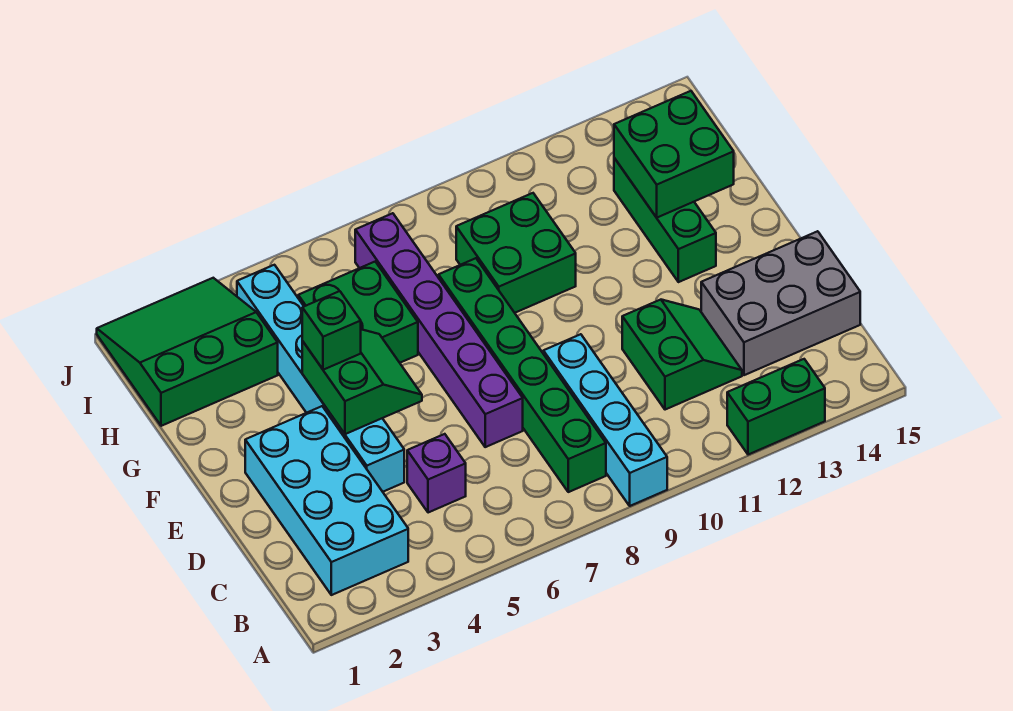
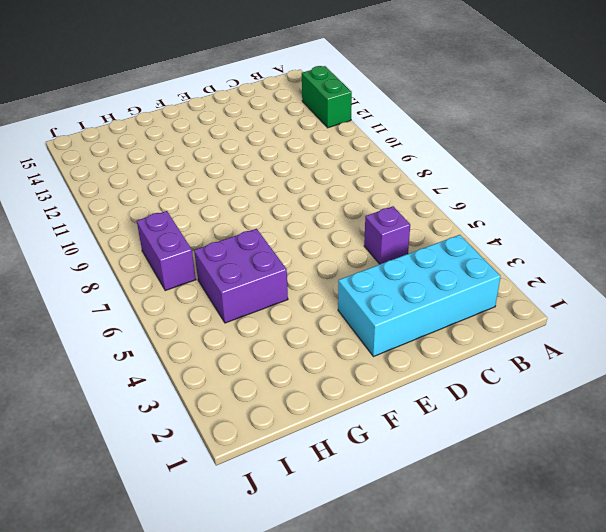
purple 2x2 brick [194,229,288,323] -> green 2x2 brick [298,262,418,363]
purple 1x2 brick [137,211,196,290] -> purple 1x6 brick [355,213,523,447]
none -> cyan 1x4 brick [543,334,667,506]
none -> green 1x6 brick [439,258,606,492]
none -> green 2x2 slope [622,300,742,410]

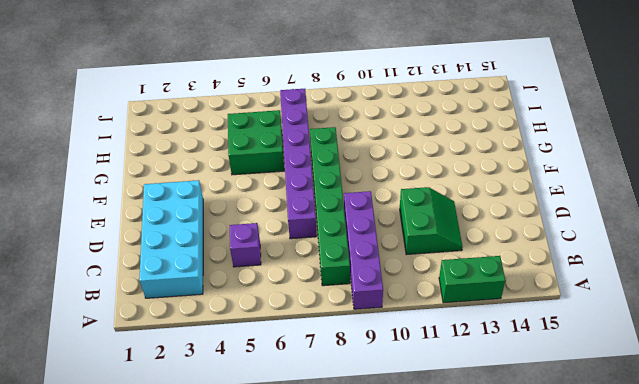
purple 1x4 brick [344,191,383,309] -> cyan 1x4 brick [543,334,667,506]
none -> grey 2x3 brick [701,231,860,375]
none -> cyan 1x6 brick [237,265,404,492]
none -> green 1x3 brick [614,158,716,282]

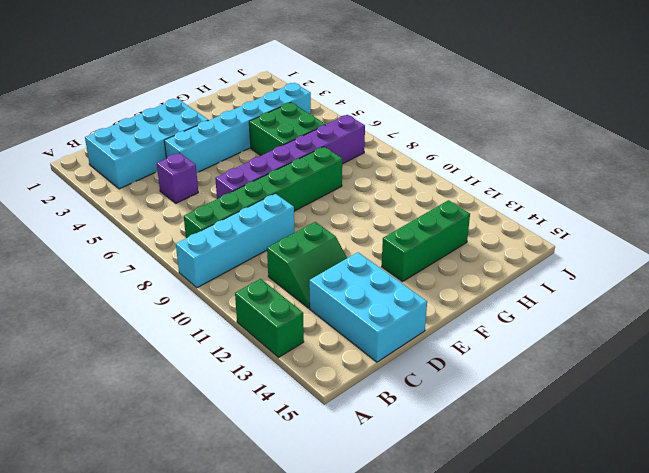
cyan 2x3 brick [309,252,427,362] -> grey 2x3 brick [701,231,860,375]
none -> green 2x2 brick [456,193,576,313]
none -> green 3x3 slope [97,278,278,426]
none -> green 2x2 slope [302,329,422,434]

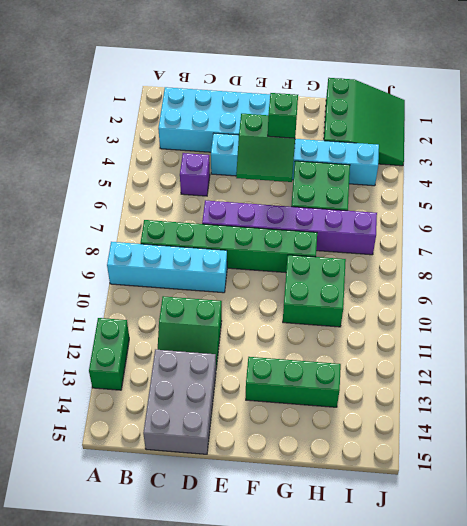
none -> green 2x2 brick [614,91,734,218]

